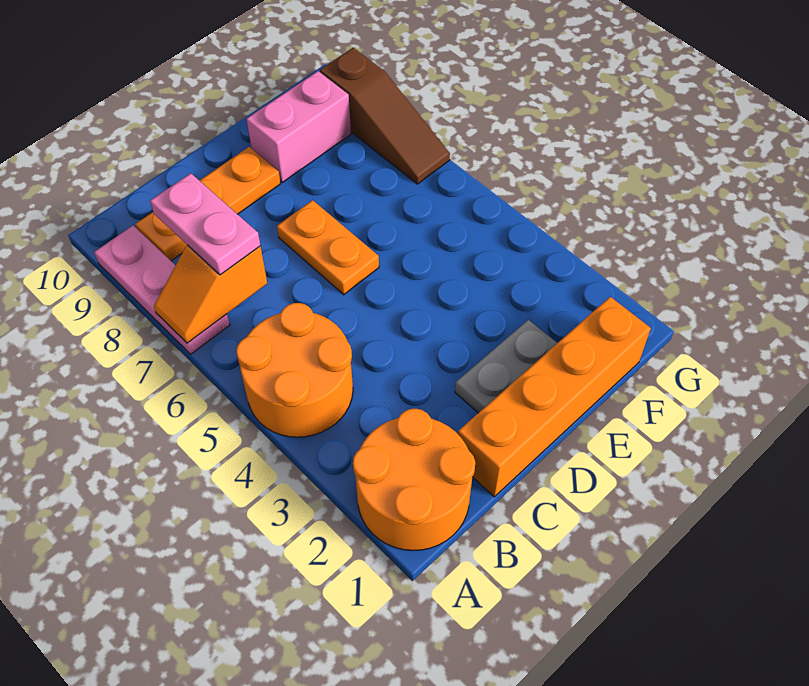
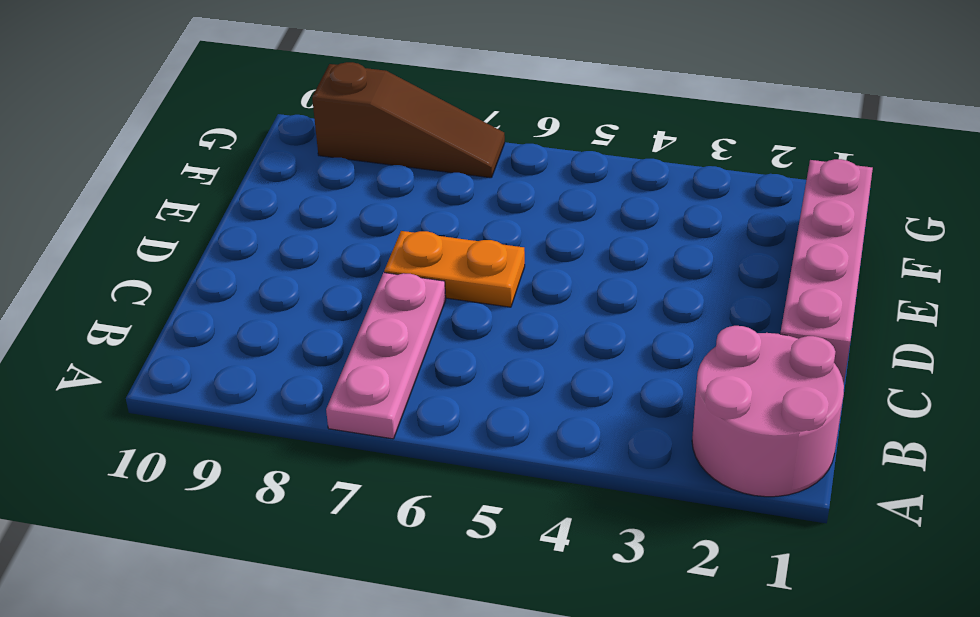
pink 2x2 round brick [692,326,844,497] -> orange 2x2 round brick [353,409,475,551]
pink 1x3 plate [326,273,446,439] -> pink 1x3 plate turned to [94,226,230,354]
pink 1x4 brick [780,159,873,383] -> orange 1x4 brick [458,297,651,497]
none -> orange 2x2 round brick [236,303,353,437]
none -> orange 1x3 plate [135,147,281,261]

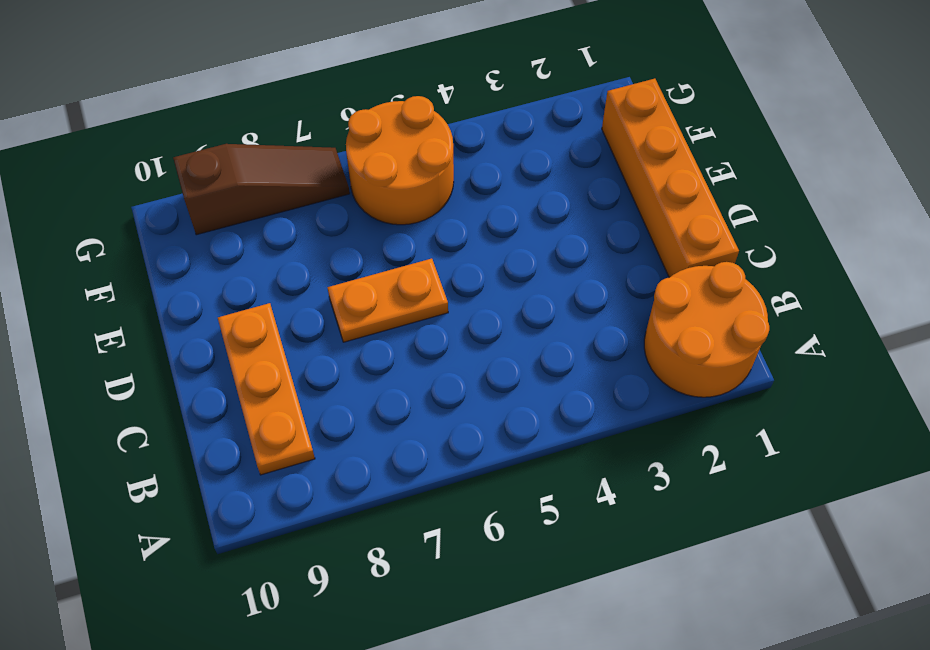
orange 2x2 round brick [346,96,454,225] -> orange 2x2 round brick moved to [236,303,353,437]
none -> pink 1x3 plate [94,226,230,354]
none -> grey 1x2 plate [455,320,557,413]

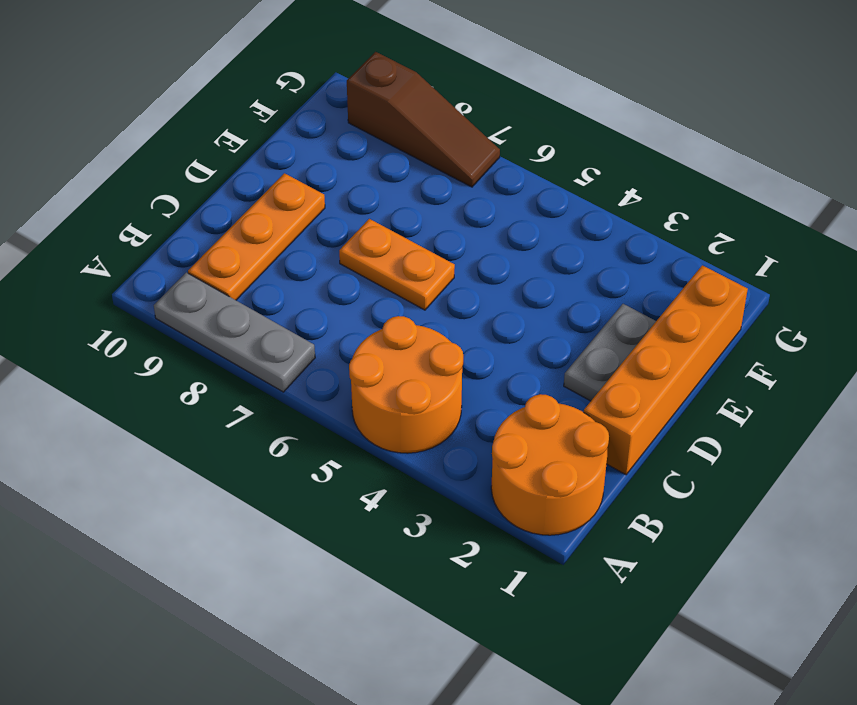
grey 1x3 plate [154,272,315,392] -> pink 1x3 plate [94,226,230,354]
none -> pink 1x2 brick [247,71,351,182]
none -> orange 1x2 slope [154,245,267,343]

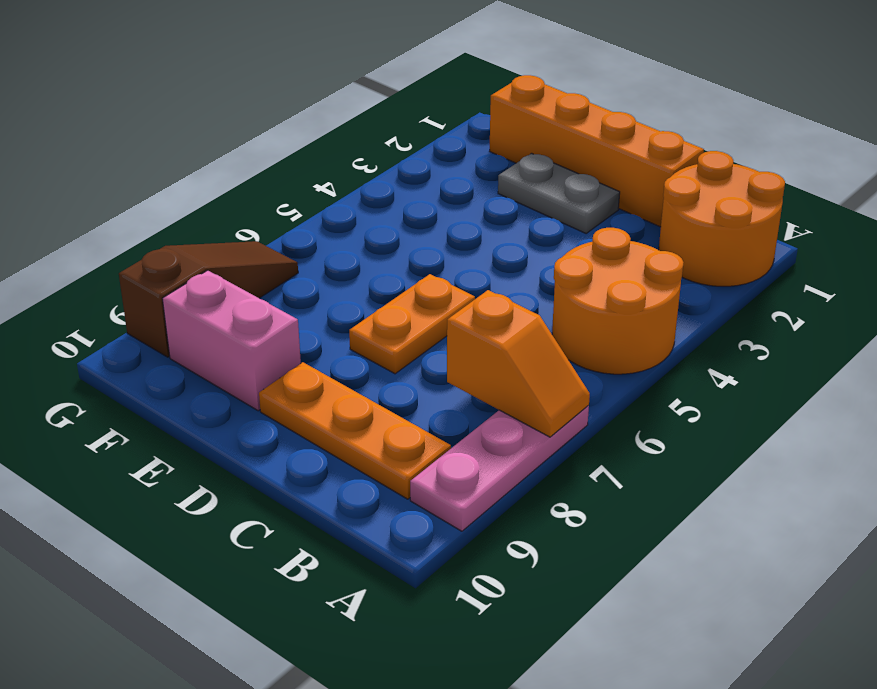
none -> pink 1x2 plate [150,173,260,275]

